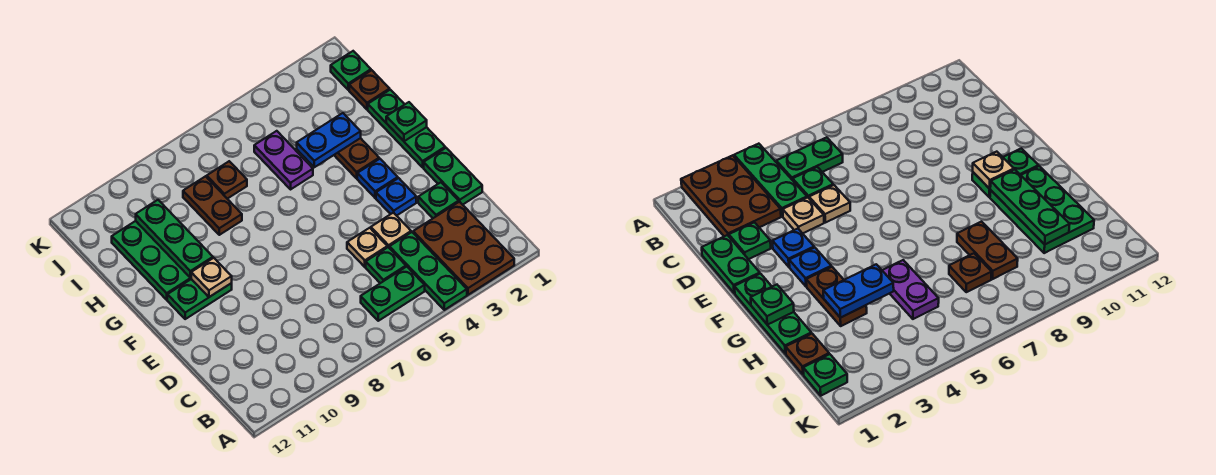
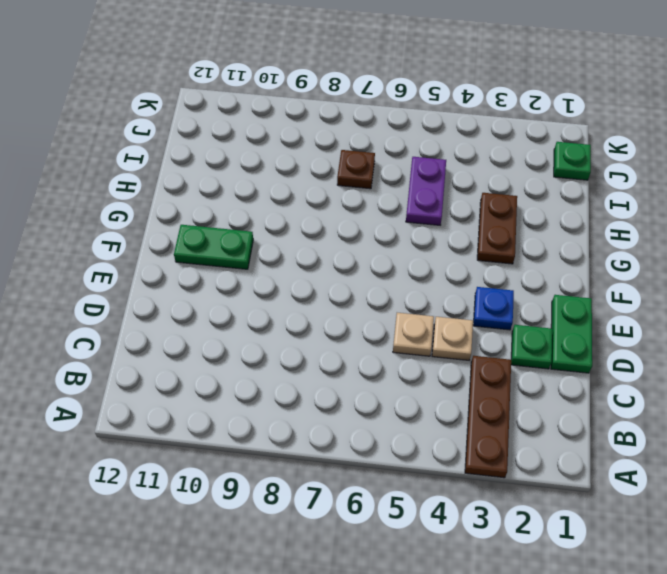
brown 1x3 plate [465,356,511,478] -> brown 2x3 plate [413,202,514,295]
none -> green 1x3 plate [389,232,467,310]
none -> green 1x2 plate [361,267,425,321]
none -> green 1x1 plate [366,247,406,283]

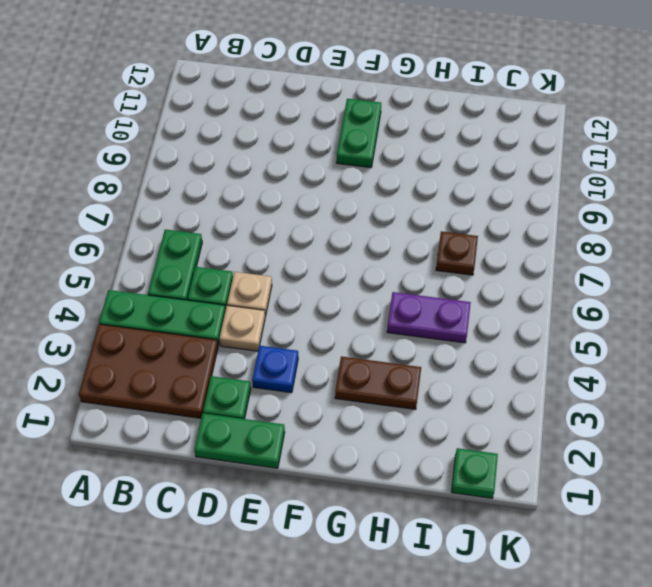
none -> green 1x3 plate [368,90,445,167]
none -> blue 1x1 plate [357,159,398,198]
none -> green 2x3 plate [112,221,191,300]

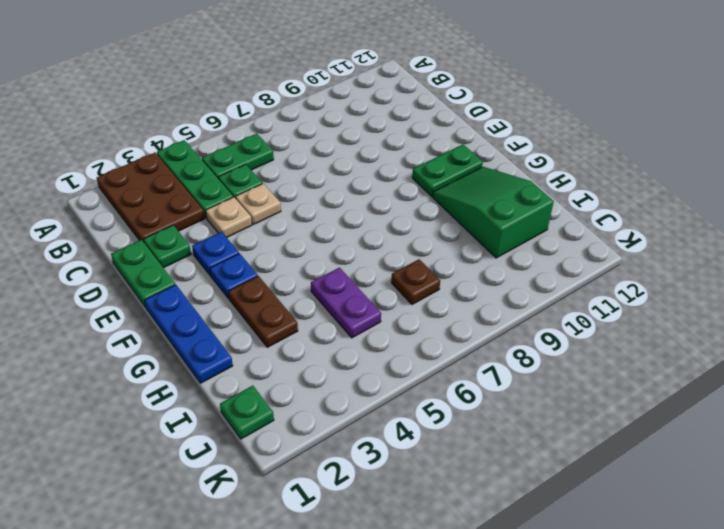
blue 1x3 plate [145,285,233,383] -> green 1x3 plate [368,90,445,167]
green 2x3 slope [432,167,554,258] -> green 2x3 plate [112,221,191,300]
none -> brown 1x2 plate [183,176,242,235]
none -> brown 1x1 plate [349,70,390,109]
none -> tan 1x1 plate [191,258,232,297]

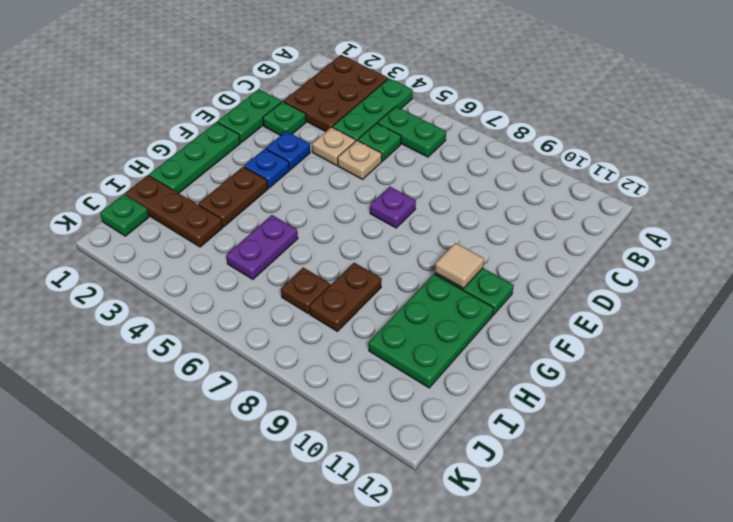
purple 1x1 plate [370,187,416,228] -> none
tan 1x1 tile [435,243,484,289] -> tan 1x1 plate [191,258,232,297]
brown 1x3 plate [125,175,223,247] -> brown 1x1 plate [349,70,390,109]
none -> green 1x1 plate [386,102,427,141]
none -> green 1x3 plate [136,200,213,278]
none -> blue 1x2 plate [297,113,361,167]

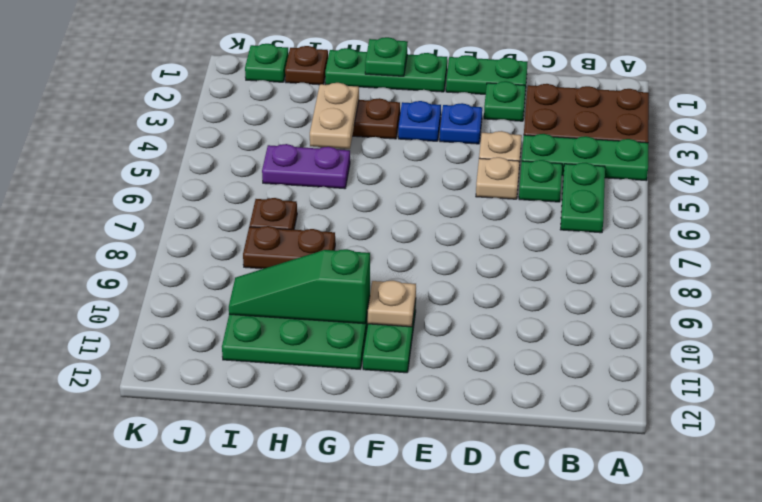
green 1x3 slope [229,249,370,324] -> green 1x3 plate [136,200,213,278]
tan 1x2 plate [310,83,359,149] -> blue 1x2 plate [297,113,361,167]

